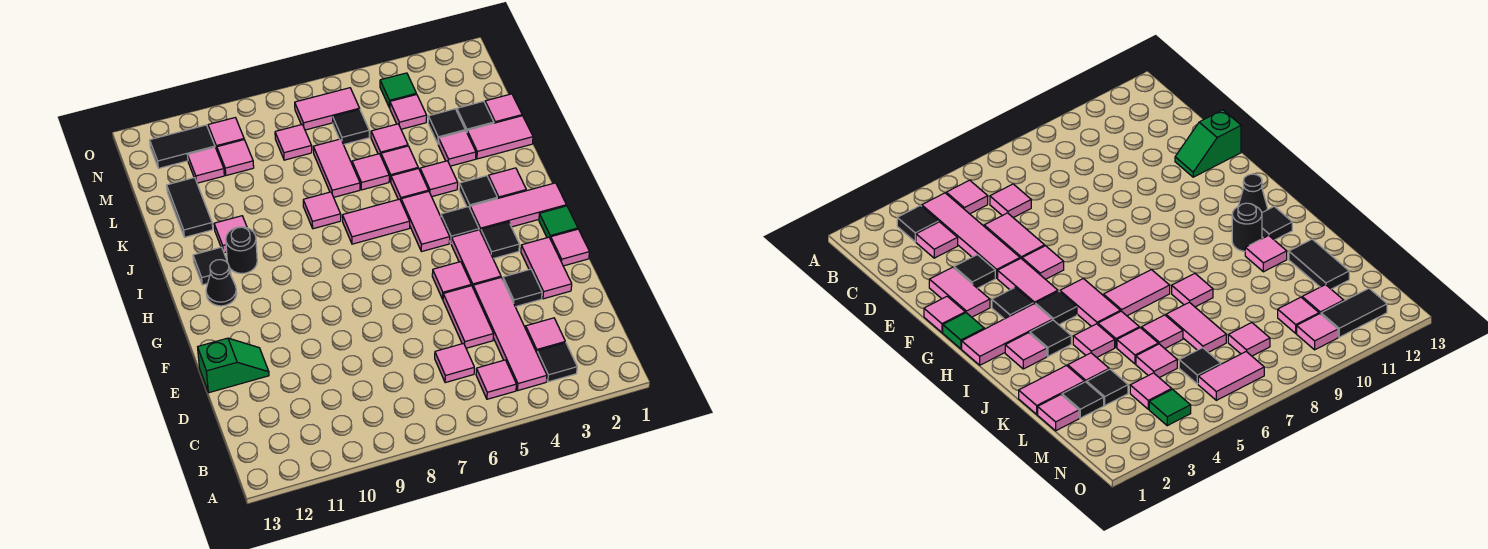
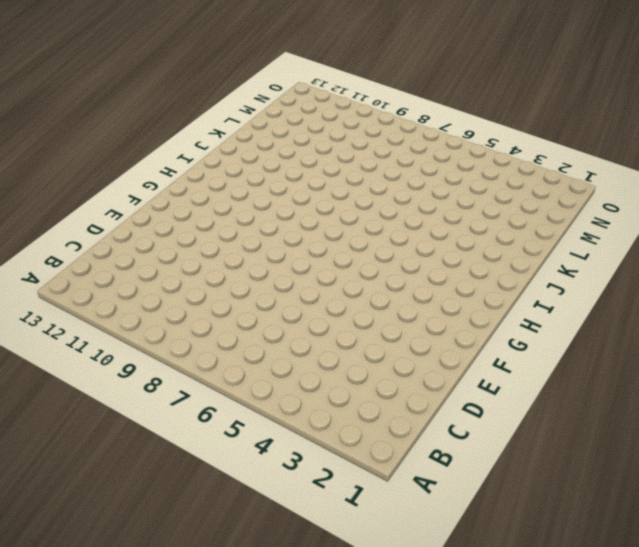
none -> black 1x1 tile [537,343,577,382]
none -> pink 1x4 tile [473,277,547,391]
none -> pink 1x1 tile [476,360,516,399]
none -> pink 1x1 tile [525,318,565,353]

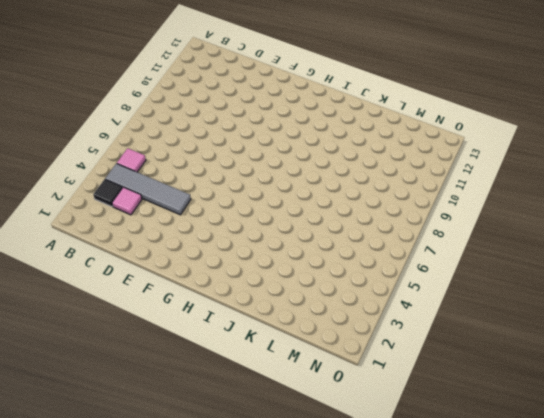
grey 1x4 tile [105,163,191,215] -> pink 1x4 tile [473,277,547,391]
none -> pink 1x1 tile [435,343,474,383]
none -> pink 1x2 tile [443,286,494,348]
none -> pink 1x2 tile [521,237,572,299]
none -> black 1x1 tile [503,269,542,307]

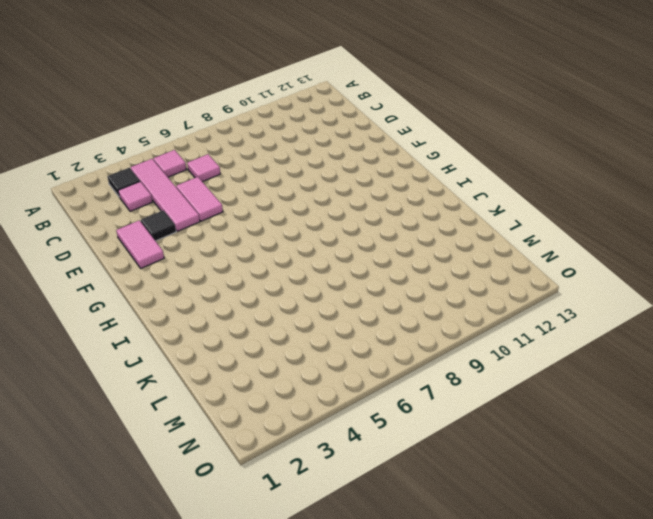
none -> green 1x2 slope [198,338,269,393]
none -> pink 1x1 tile [550,229,589,266]
none -> pink 1x2 tile [451,230,501,287]
none -> pink 1x1 tile [432,262,471,299]

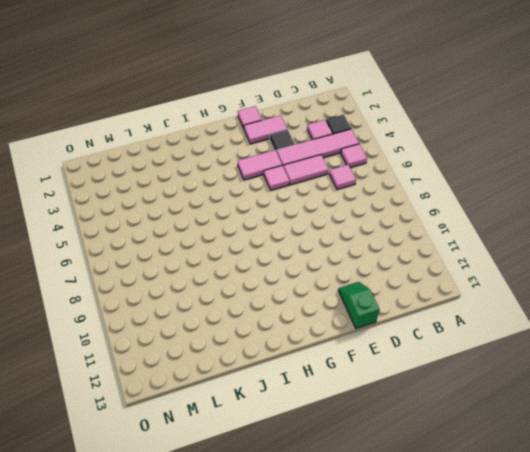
none -> green 1x1 tile [539,206,578,239]
none -> black 1x1 tile [481,222,519,258]
none -> pink 1x3 tile [470,183,566,232]
none -> black 1x1 tile [441,207,479,243]

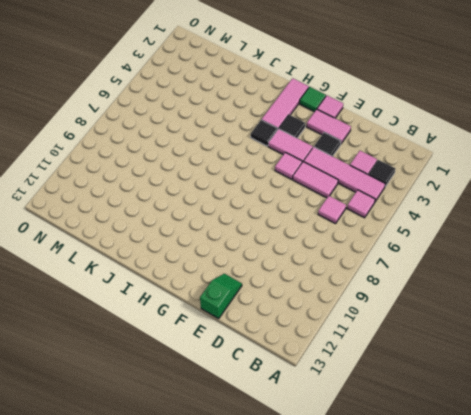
none -> pink 1x2 tile [401,191,450,252]
none -> black 1x1 cone [206,260,237,306]
none -> pink 1x1 tile [488,168,526,199]
none -> black 1x1 tile [459,176,497,208]

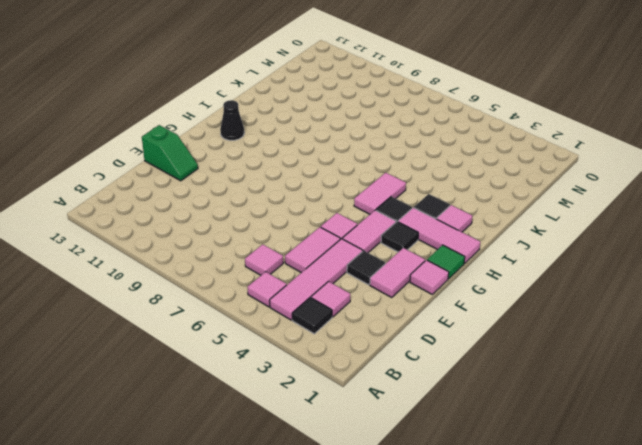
none -> pink 1x2 tile [342,199,410,244]
none -> black 1x1 round brick [226,227,257,273]
none -> black 1x1 tile [193,247,231,285]
none -> pink 1x1 tile [420,161,458,197]

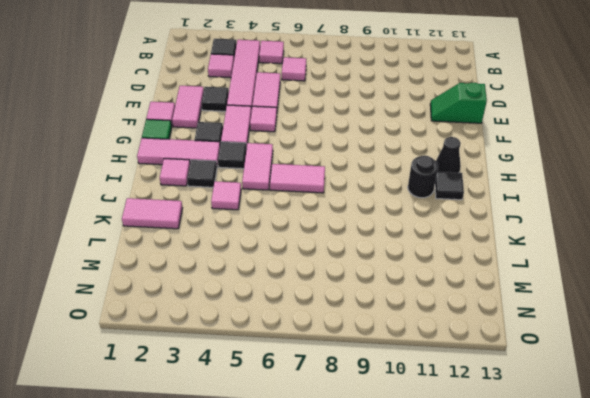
none -> pink 1x1 tile [391,169,429,200]
none -> pink 1x1 tile [303,192,341,229]
none -> pink 1x1 tile [214,216,247,253]
none -> pink 1x1 tile [438,131,476,166]

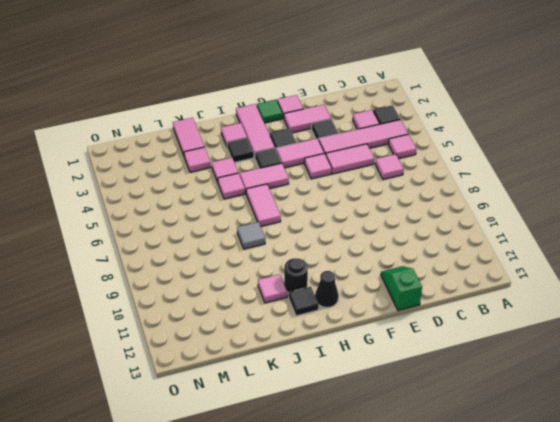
grey 1x1 tile [237,222,265,249] -> pink 1x1 tile [303,192,341,229]
none -> pink 1x1 tile [381,146,418,182]
none -> pink 1x1 tile [352,154,389,190]
none -> pink 1x2 tile [313,139,360,197]
none -> black 1x2 tile [167,178,213,237]

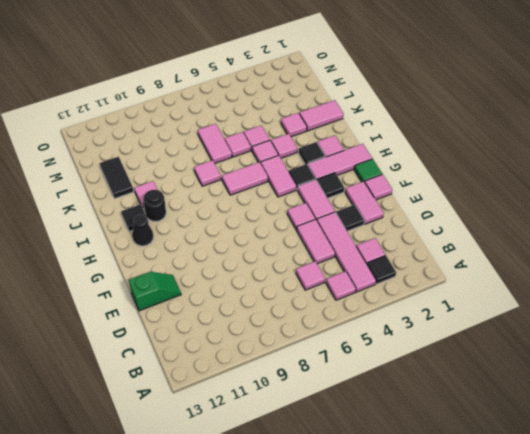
none -> pink 1x1 tile [485,94,522,123]
none -> black 1x1 tile [457,101,494,132]
none -> black 1x1 tile [428,109,465,143]
none -> pink 1x1 tile [371,124,408,155]

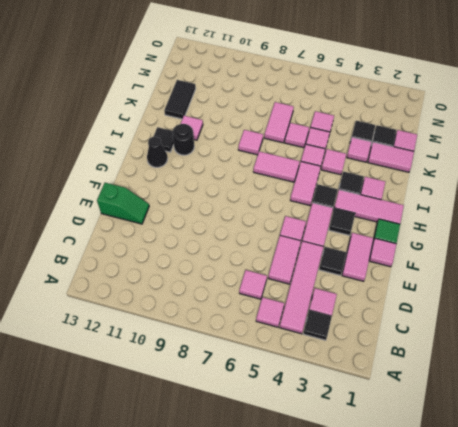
none -> pink 1x1 tile [390,94,427,129]
none -> black 1x1 tile [333,109,369,145]
none -> pink 1x1 tile [275,125,312,160]
none -> pink 1x1 tile [217,140,254,176]

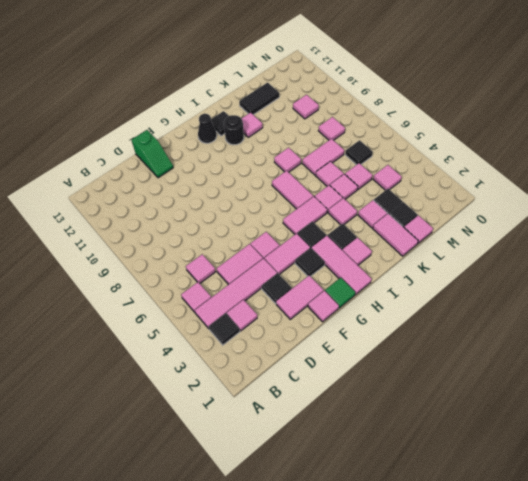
none -> pink 1x1 tile [188,147,224,183]
none -> green 1x1 tile [380,73,416,108]
none -> pink 1x2 tile [295,88,360,130]
none -> pink 1x1 tile [208,118,244,150]

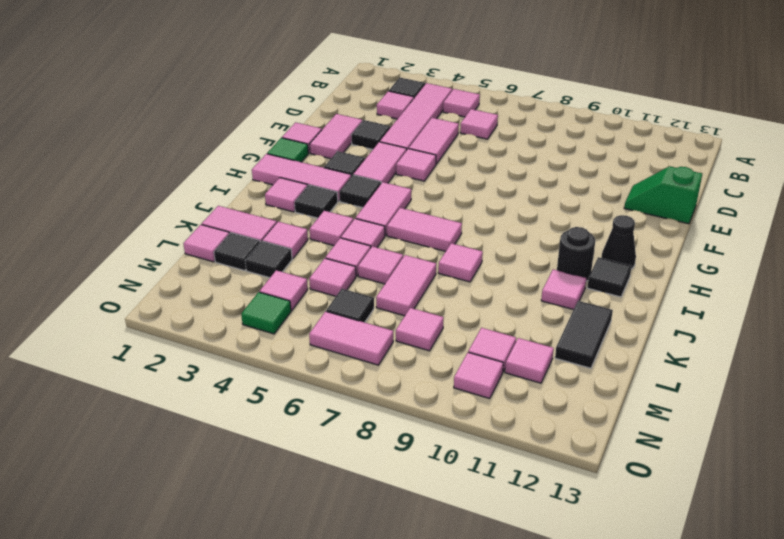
none -> black 1x2 tile [150,125,215,168]

